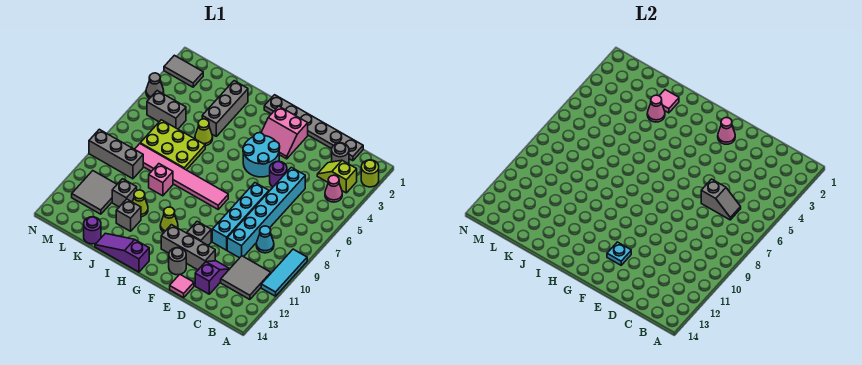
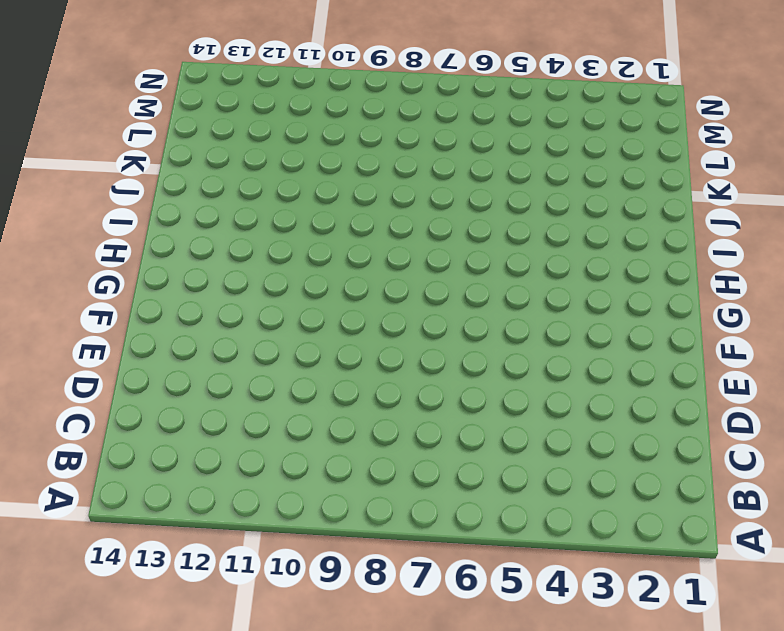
none -> lime 1x1 round brick [361,160,379,187]
none -> cyan 1x3 tile [261,249,307,296]
none -> lime 1x2 slope [317,160,357,193]
none -> pink 1x1 cone [325,175,342,202]

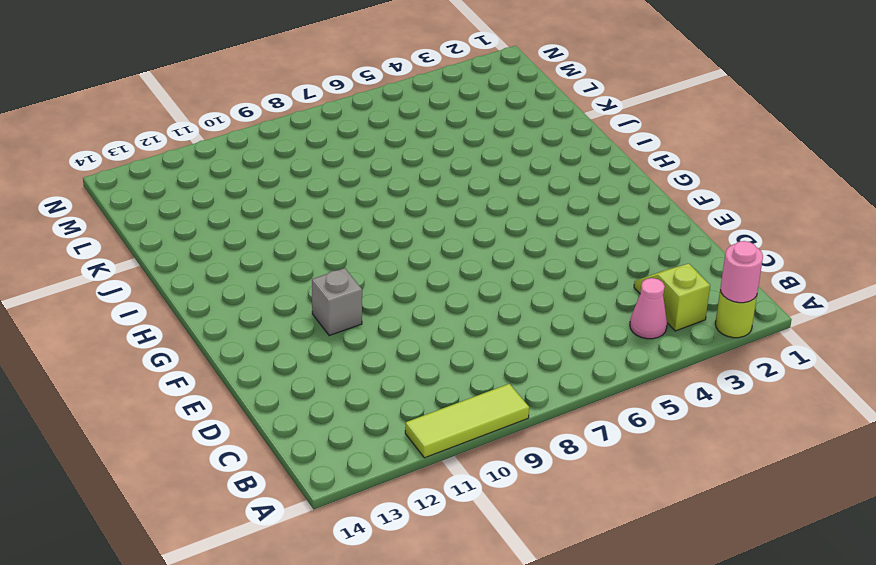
pink 1x1 round brick [720,241,763,303] -> none
lime 1x3 tile [405,384,529,458] -> cyan 1x3 tile [261,249,307,296]
none -> grey 2x2 tile [221,256,271,300]
none -> grey 1x6 plate [264,95,363,161]
none -> grey 1x1 round brick [332,143,349,164]
none -> cyan 1x1 cone [256,226,274,253]

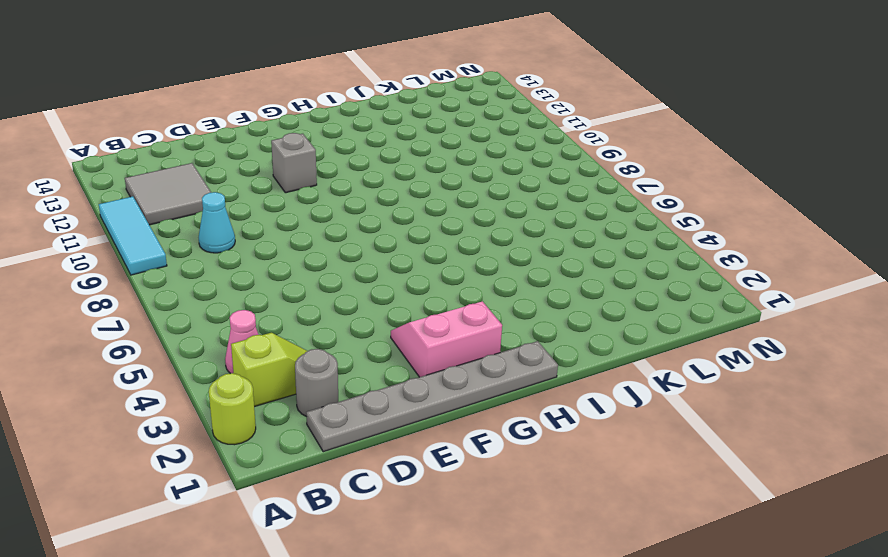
none -> cyan 1x6 brick [227,167,305,258]
none -> purple 1x2 slope [195,261,229,294]
none -> purple 1x1 round brick [270,161,287,187]
none -> cyan 1x4 brick [212,183,269,250]

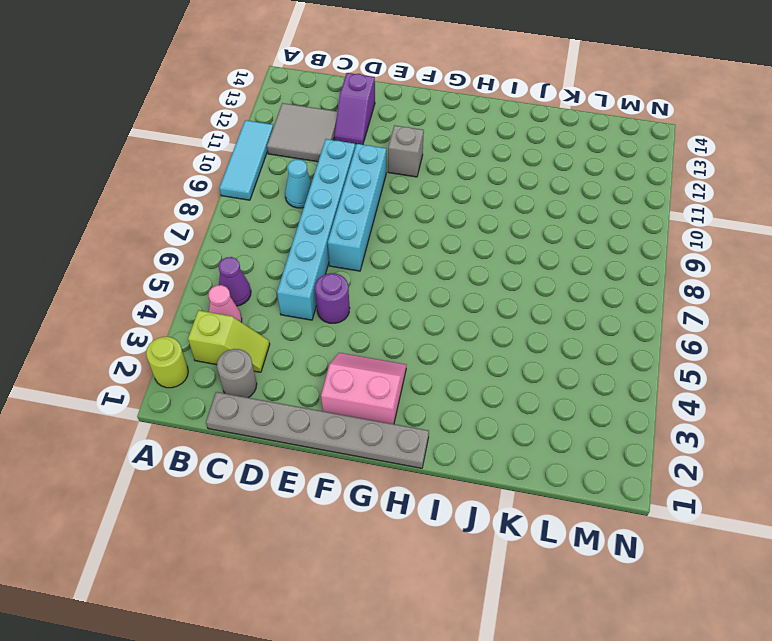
purple 1x1 cone [219,257,251,306] -> none
none -> grey 1x3 brick [161,225,215,270]
none -> pink 1x1 tile [170,274,194,298]
none -> cyan 2x2 round brick [243,133,280,177]
none -> grey 1x1 round brick [169,248,186,275]

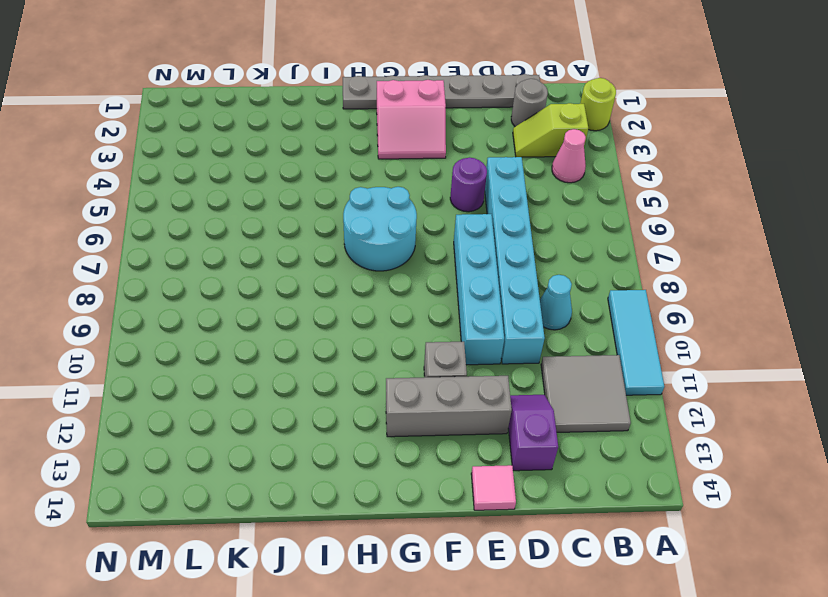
cyan 2x2 round brick [343,187,417,271] -> cyan 2x2 round brick moved to [243,133,280,177]
none -> grey 1x1 round brick [169,248,186,275]
none -> pink 1x6 tile [135,144,228,209]
none -> lime 1x1 cone [160,207,178,232]
none -> purple 1x3 slope [95,233,149,272]

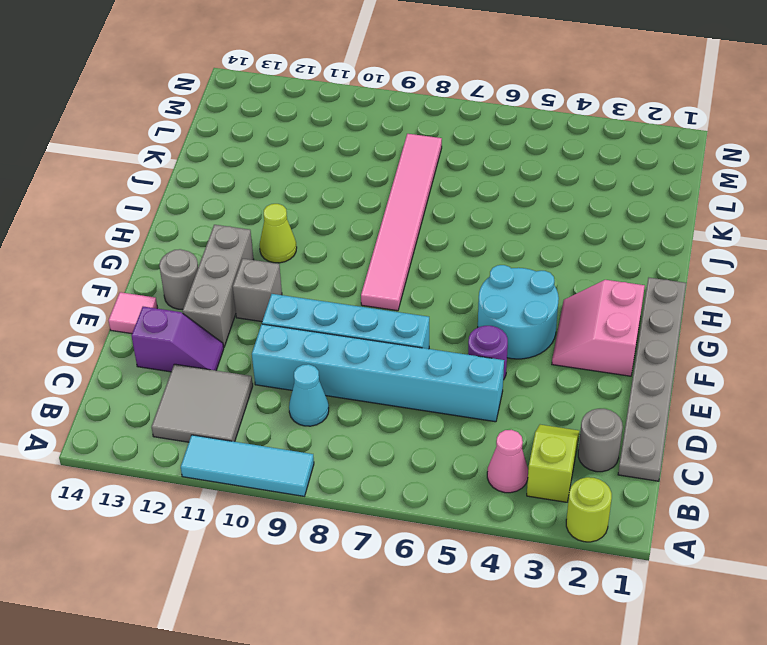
none -> purple 1x3 slope [95,233,149,272]
none -> grey 1x3 brick [202,81,248,136]
none -> lime 1x1 cone [195,119,213,146]
none -> lime 2x3 plate [140,120,205,170]

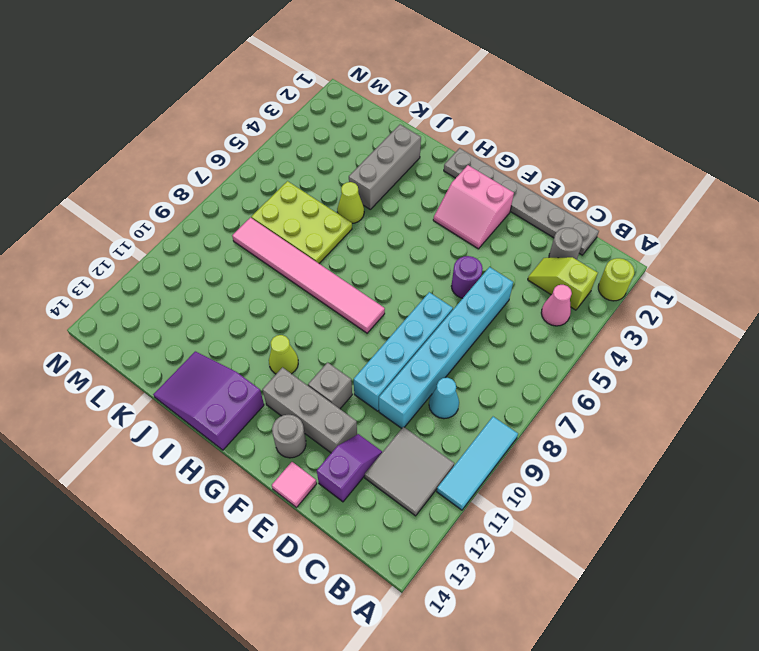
purple 2x3 slope [153,351,264,450] -> purple 1x3 slope [95,233,149,272]
none -> cyan 2x2 round brick [243,133,280,177]
none -> pink 1x1 brick [149,164,173,196]
none -> lime 1x1 cone [133,190,148,217]
none -> grey 1x1 brick [116,199,141,231]

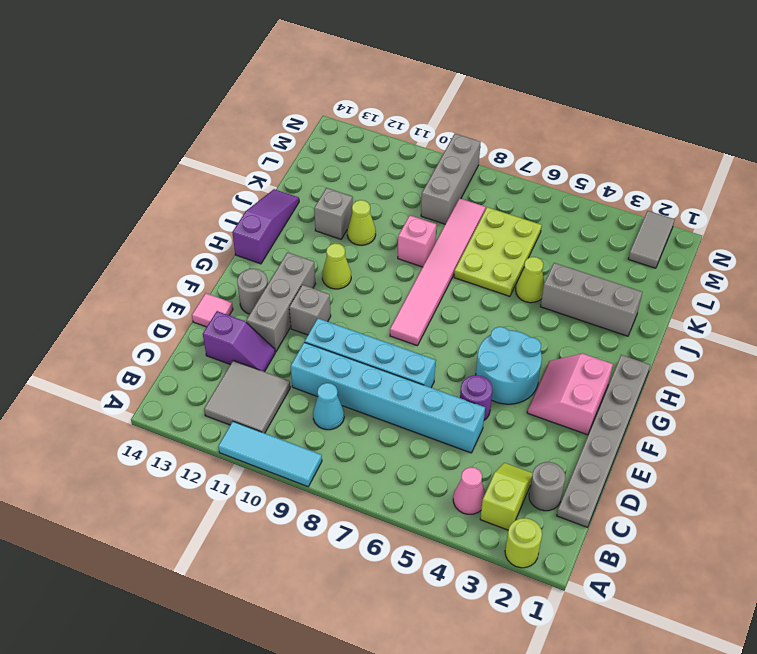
none -> grey 1x1 brick [112,179,137,207]
none -> purple 1x1 round brick [84,217,101,244]
none -> grey 1x2 brick [147,91,186,129]
none -> grey 2x2 tile [72,171,117,214]

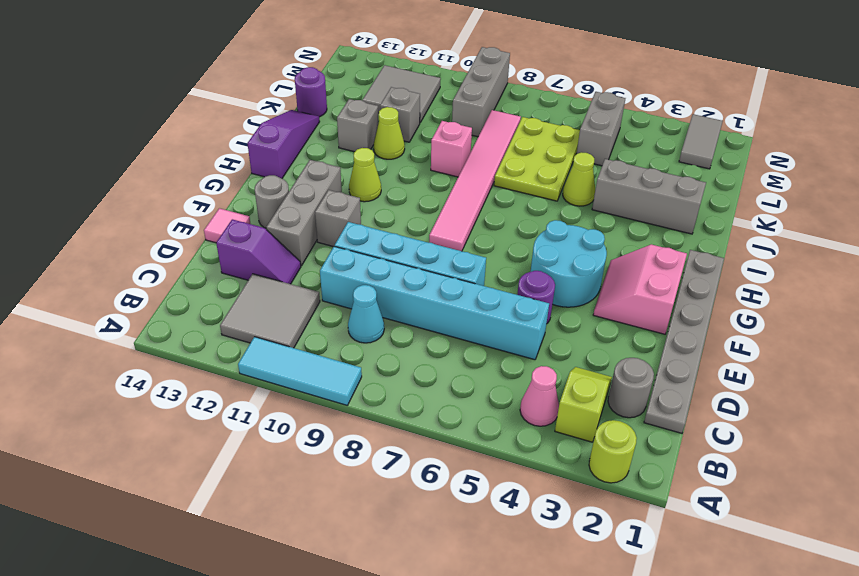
none -> grey 1x1 cone [146,73,164,98]
none -> grey 1x2 slope [701,179,741,220]
none -> pink 1x1 cone [718,118,735,144]
none -> cyan 1x1 plate [607,242,631,265]

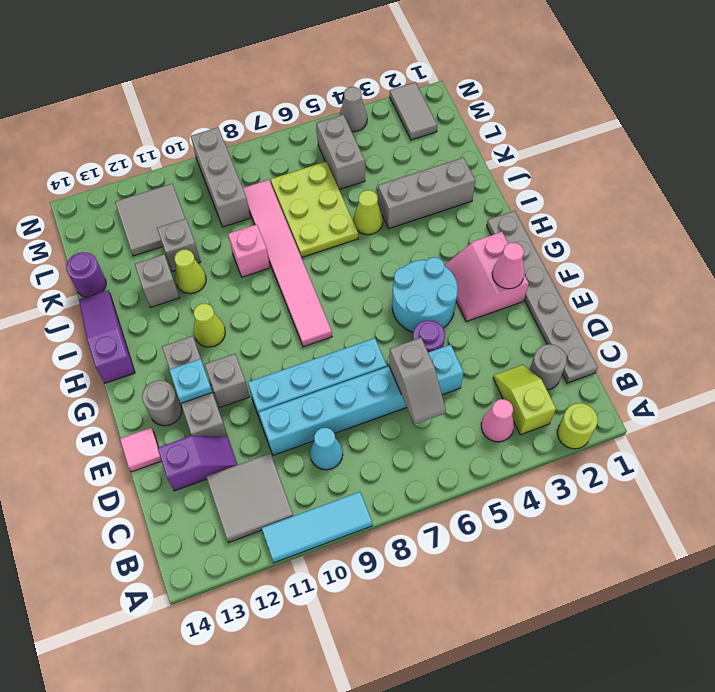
none -> pink 1x1 tile [659,90,679,113]
none -> pink 1x1 cone [647,95,665,122]

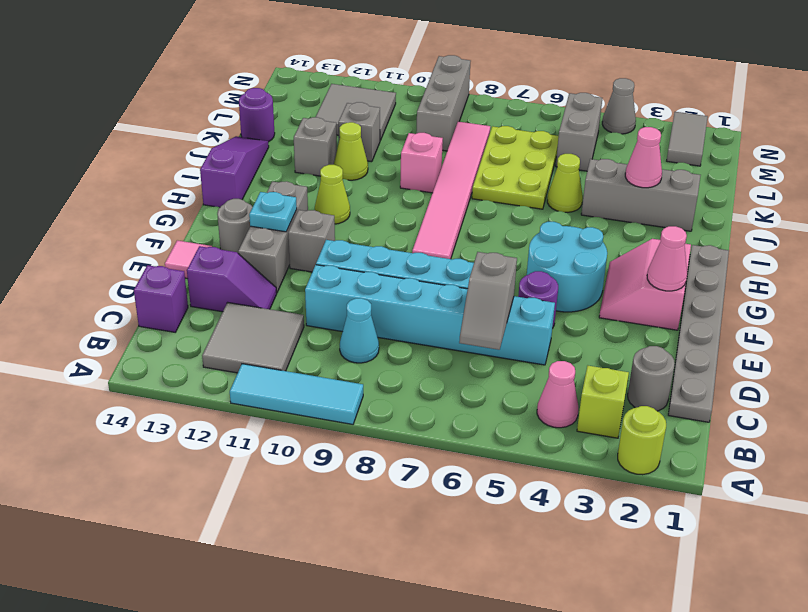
purple 1x1 brick [134,265,188,332] -> none
none -> pink 1x1 tile [659,90,679,113]

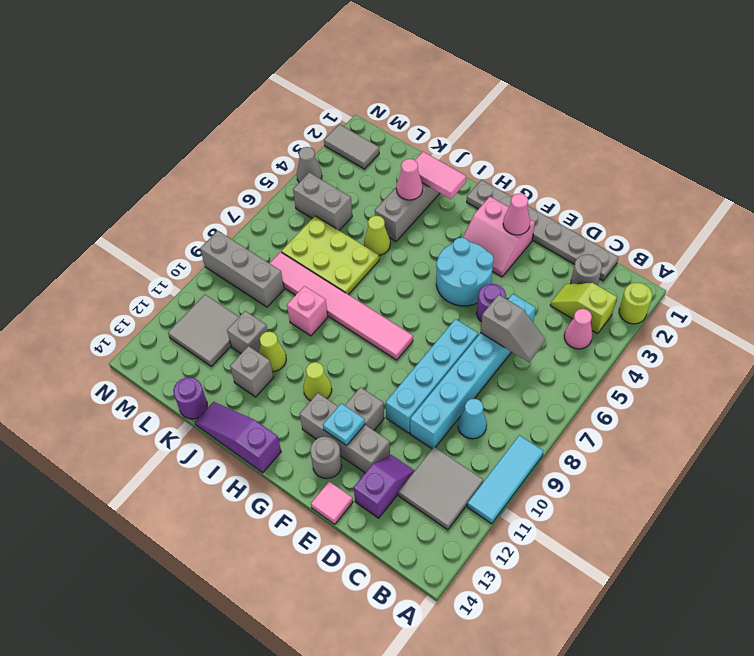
pink 1x2 tile [415,152,466,199] -> pink 1x1 tile [659,90,679,113]

